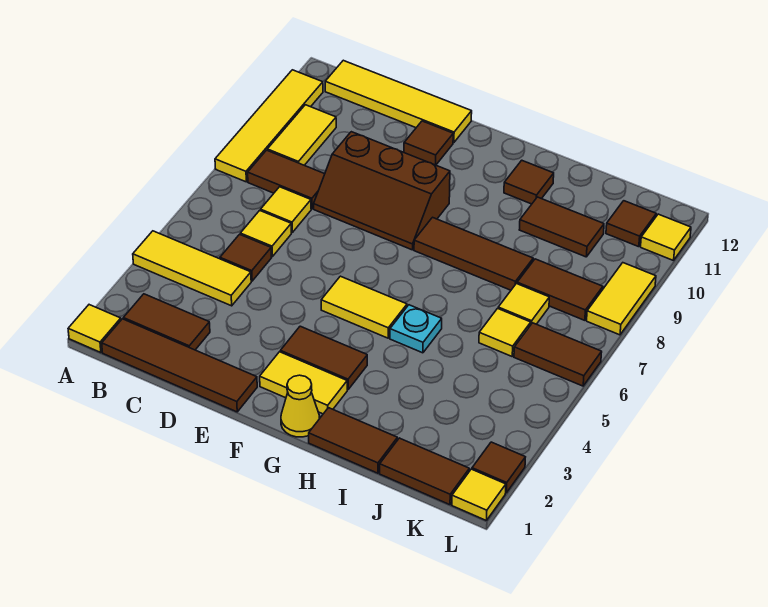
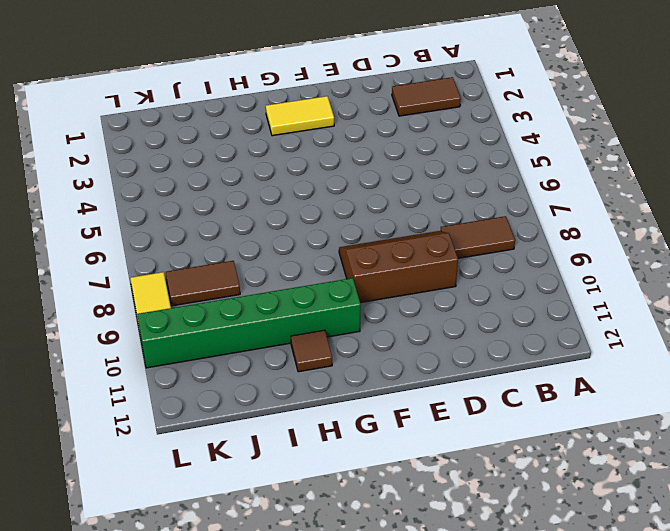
green 1x6 brick [137,278,361,368] -> brown 1x2 tile [519,197,604,257]
none -> yellow 1x1 tile [68,305,121,353]
none -> yellow 1x3 tile [133,231,251,306]
none -> yellow 1x4 tile [215,70,323,182]
none -> brown 1x4 tile [102,319,257,412]

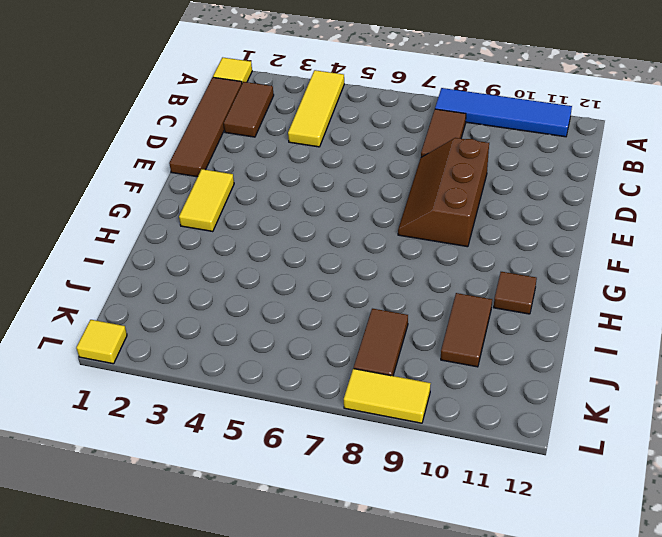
blue 1x4 tile [435,88,572,137] -> yellow 1x4 tile [215,70,323,182]
none -> yellow 1x2 tile [267,105,336,165]
none -> yellow 1x4 tile [325,60,472,143]
none -> brown 1x1 tile [220,234,271,281]
none -> yellow 1x1 tile [240,210,291,256]

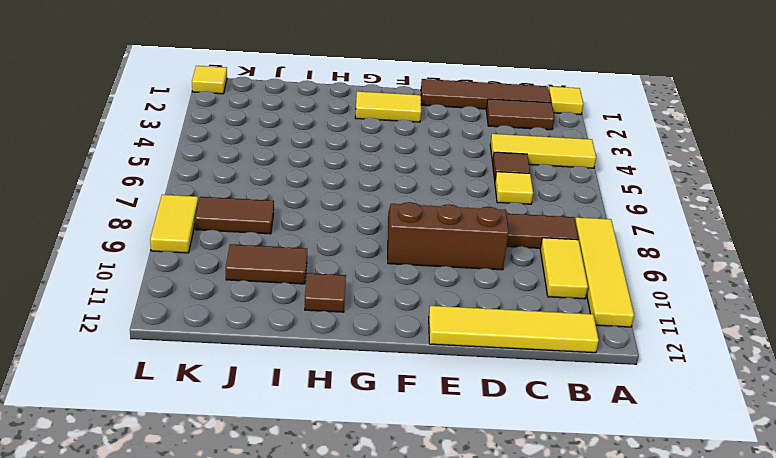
none -> yellow 1x1 tile [261,187,311,232]
none -> brown 1x1 tile [404,121,453,165]
none -> brown 1x2 tile [280,326,367,389]
none -> yellow 1x2 tile [321,276,407,338]

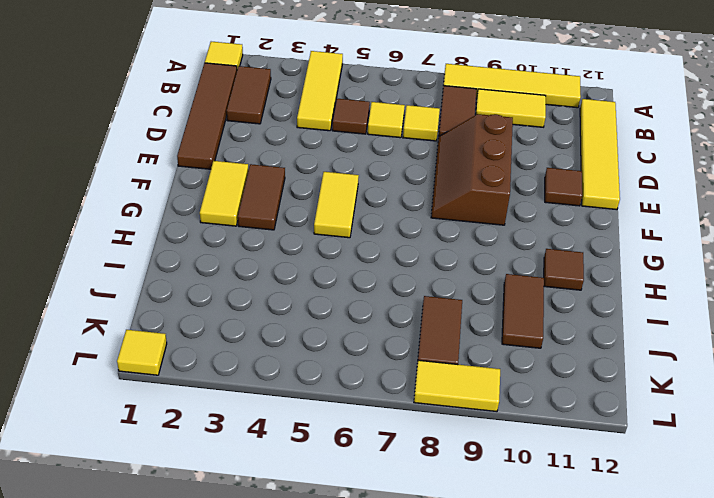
none -> yellow 1x1 cone [281,375,320,437]
none -> brown 1x3 tile [414,217,533,290]
none -> brown 1x2 tile [309,408,397,473]
none -> cyan 1x1 plate [390,305,442,353]

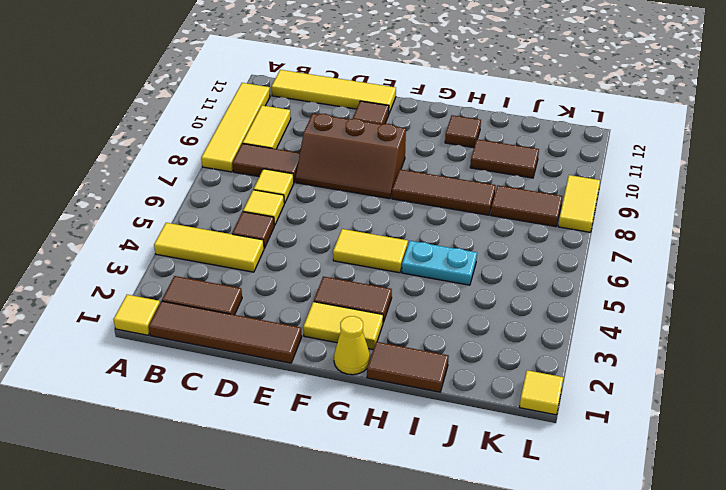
cyan 1x2 plate [402,241,477,285] -> cyan 1x1 plate [390,305,442,353]
none -> brown 1x2 tile [380,438,469,505]
none -> yellow 1x1 tile [479,308,531,356]
none -> yellow 1x1 tile [498,284,549,324]
none -> brown 1x2 tile [514,323,602,386]

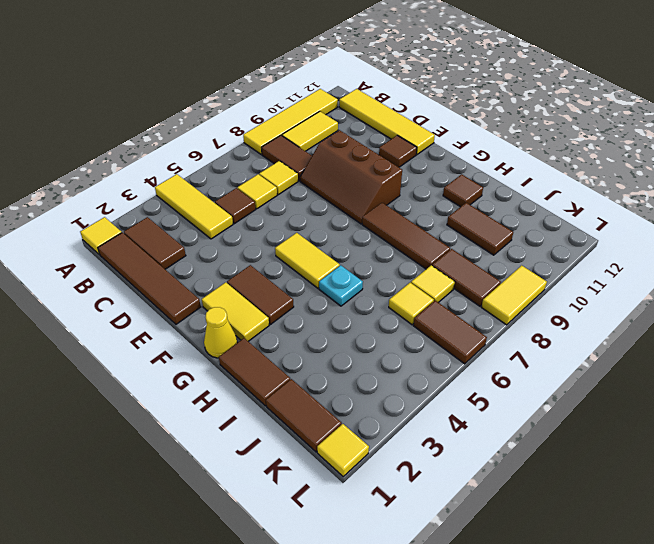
none -> brown 1x1 tile [606,201,656,247]
none -> brown 1x1 tile [472,442,525,493]
none -> yellow 1x1 tile [641,214,691,261]

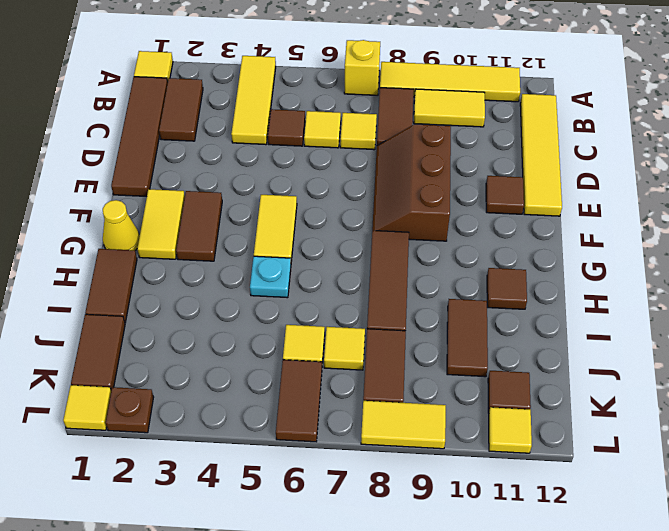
yellow 1x1 brick [344,40,380,96] -> none
brown 1x1 plate [106,387,154,433] -> brown 1x1 tile [472,442,525,493]

